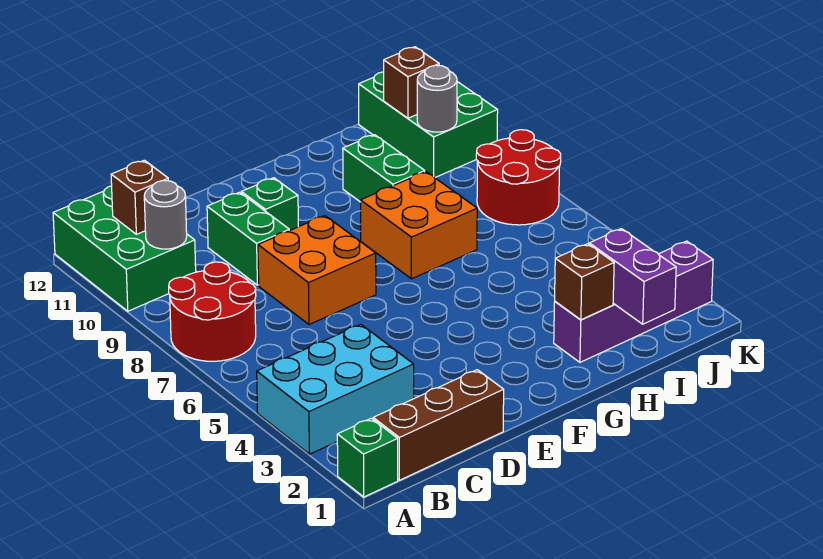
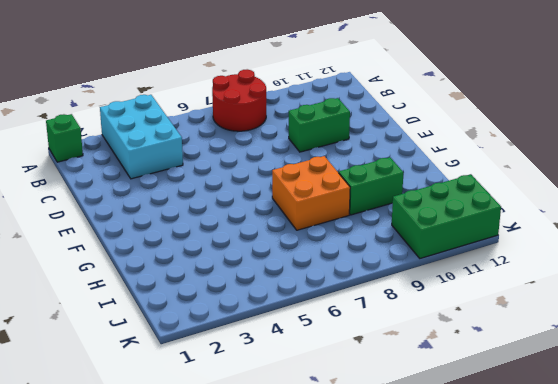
none -> green 2x3 brick [53,186,196,311]
none -> brown 1x3 brick [373,370,504,480]
none -> orange 2x2 brick [258,216,376,325]

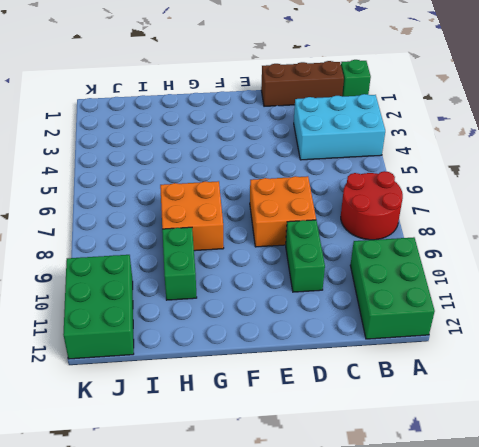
none -> green 1x1 brick [241,178,298,231]
none -> purple 1x4 brick [554,241,713,362]
none -> red 2x2 round brick [476,130,561,225]

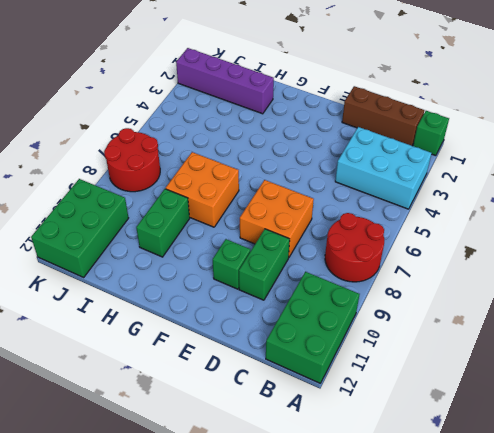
none -> grey 1x1 round brick [144,180,187,249]
none -> brown 1x1 brick [111,160,168,234]
none -> brown 1x1 brick [555,244,614,320]

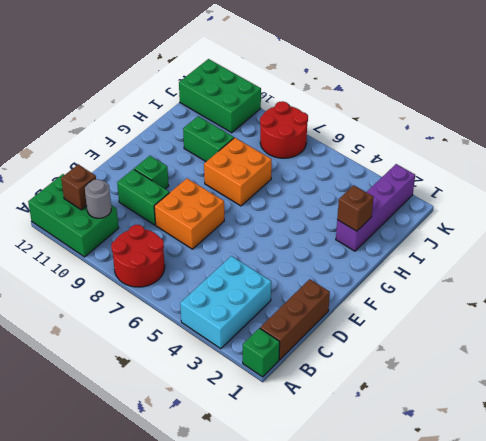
none -> purple 1x2 brick [589,229,676,324]
none -> grey 1x1 round brick [417,65,457,132]
none -> brown 1x1 brick [384,47,439,118]

